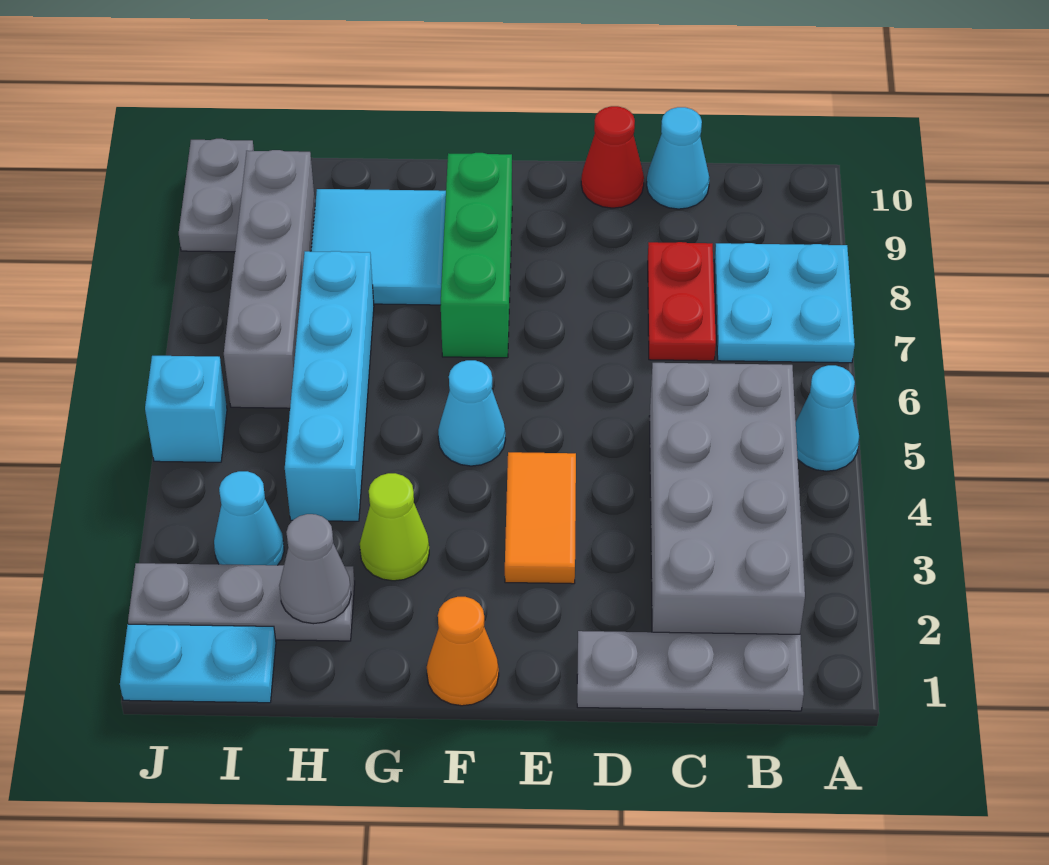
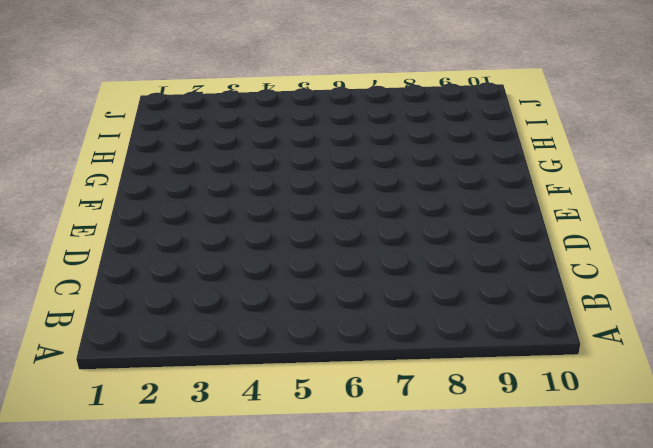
none -> cyan 1x1 cone [796,365,859,471]
none -> cyan 2x2 plate [714,243,855,363]
none -> grey 1x3 plate [577,631,804,711]

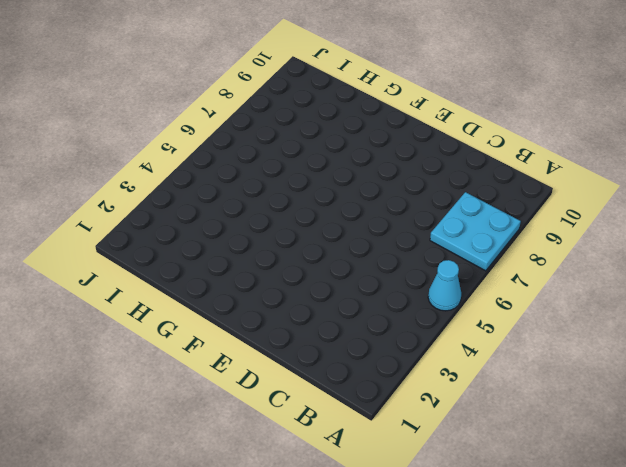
none -> grey 1x3 plate [577,631,804,711]
none -> grey 2x4 brick [649,363,805,634]
none -> red 1x2 plate [648,242,716,361]

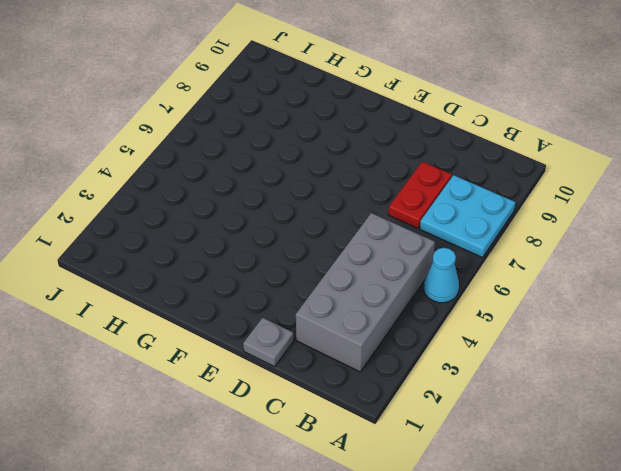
grey 1x1 plate [243,318,294,367] -> grey 1x3 plate [577,631,804,711]
none -> cyan 1x1 cone [647,107,710,209]
none -> red 1x1 cone [581,106,644,208]
none -> orange 1x2 tile [505,452,576,584]

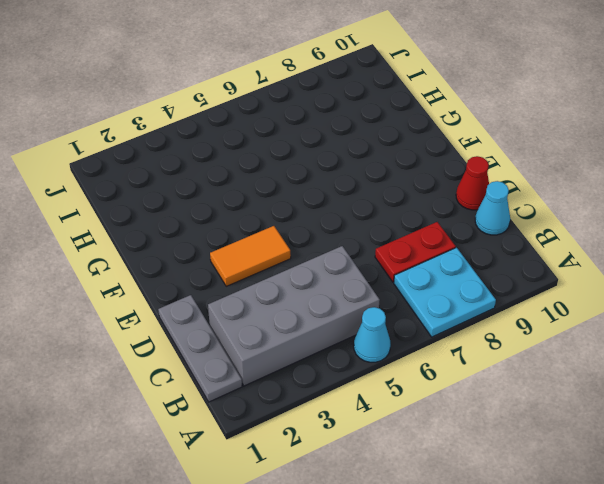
none -> orange 1x1 cone [427,597,499,706]
none -> cyan 1x1 cone [438,360,506,466]
none -> green 1x3 brick [441,153,512,358]

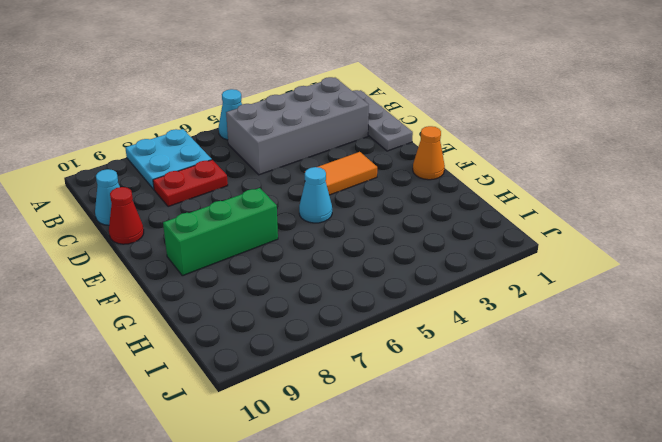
none -> lime 1x1 cone [360,473,429,581]
none -> cyan 2x2 tile [311,189,446,305]
none -> grey 1x3 plate [128,563,355,641]

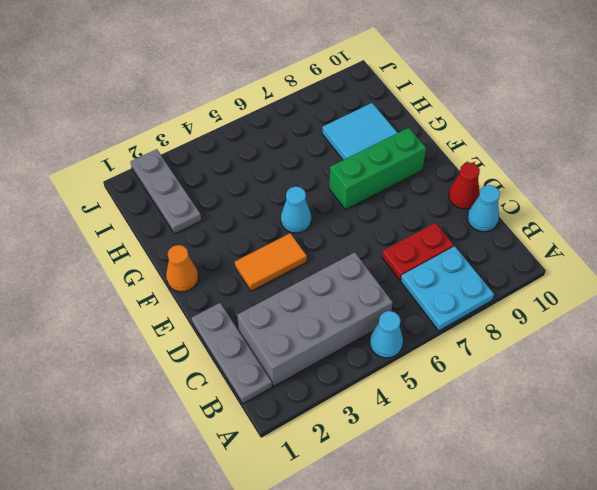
none -> lime 1x1 cone [360,473,429,581]
none -> cyan 1x4 brick [285,251,374,521]
none -> cyan 1x2 plate [120,624,276,703]

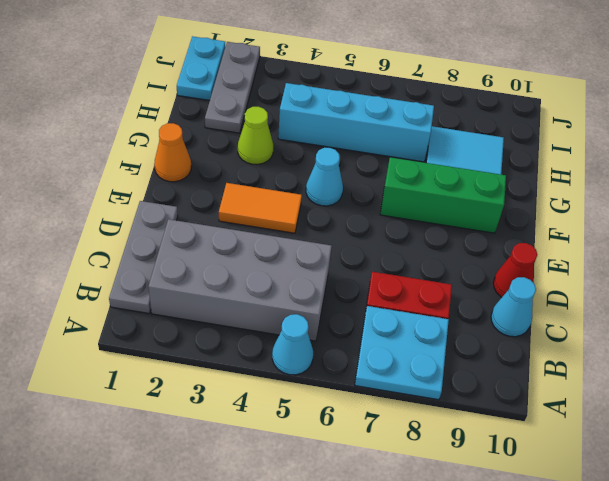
none -> cyan 1x1 cone [214,471,284,565]
none -> grey 1x4 brick [224,150,315,408]
none -> cyan 1x1 brick [145,356,227,462]

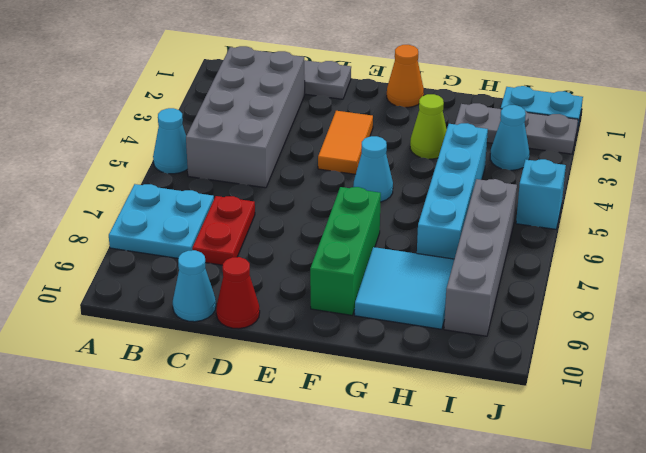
none -> grey 1x2 plate [179,139,254,252]
none -> grey 1x1 cone [279,514,351,624]

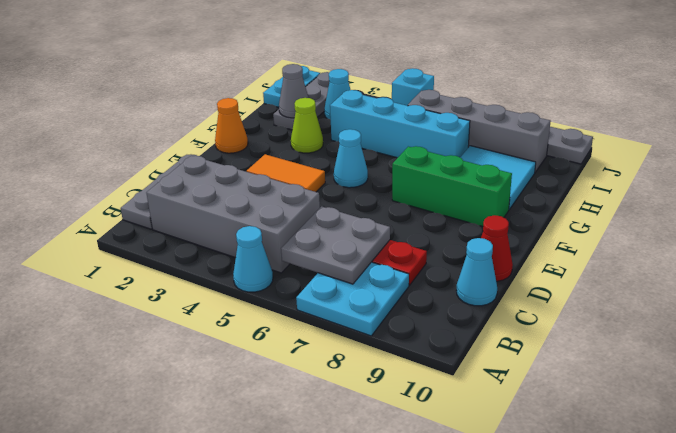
grey 2x2 plate [281,207,390,284] -> none

